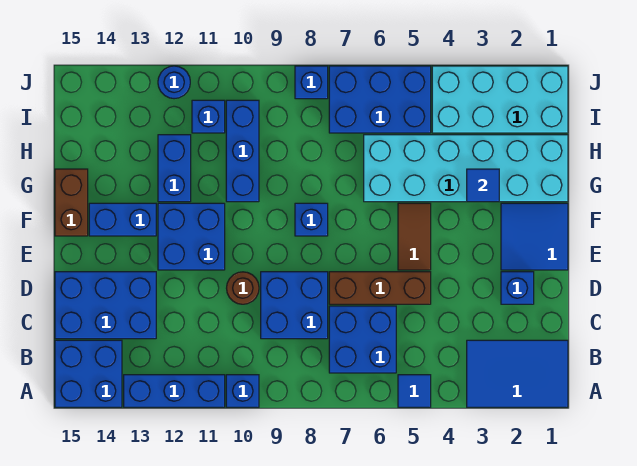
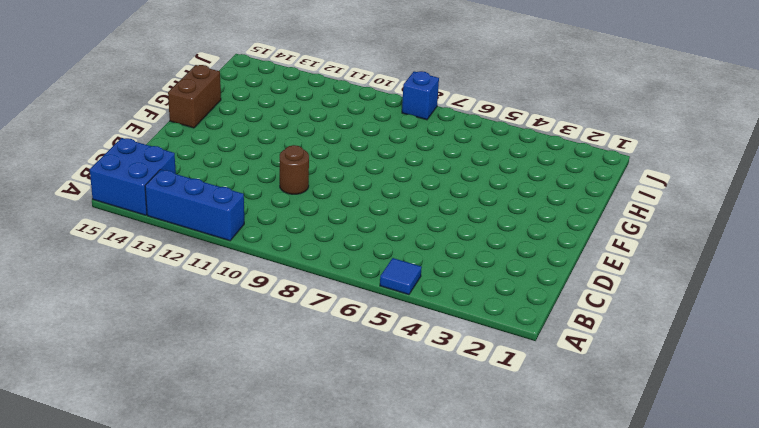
none -> blue 2x3 tile [467,340,568,407]
none -> blue 1x1 brick [226,375,259,407]
none -> blue 2x2 brick [329,306,396,373]

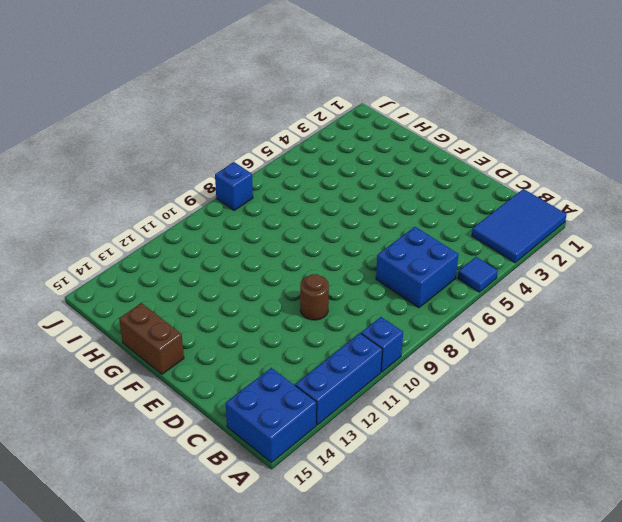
none -> blue 2x2 brick [261,272,328,339]
none -> blue 2x3 brick [55,272,156,339]
none -> blue 1x1 brick [501,272,534,304]

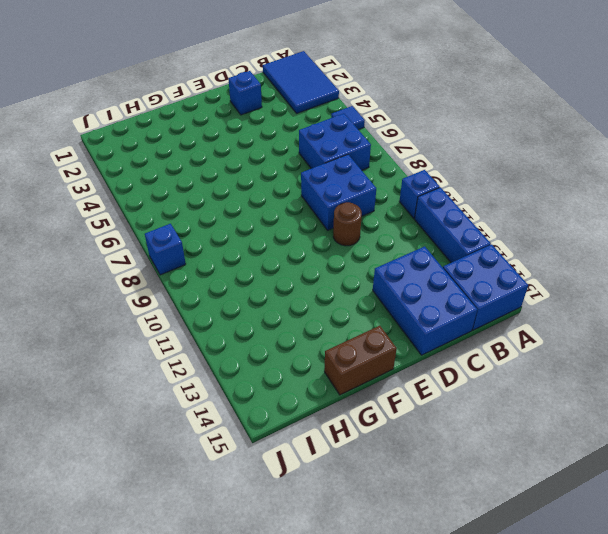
none -> brown 1x3 brick [329,272,431,304]
none -> blue 2x2 tile [501,203,568,270]
none -> brown 1x2 tile [398,203,431,270]

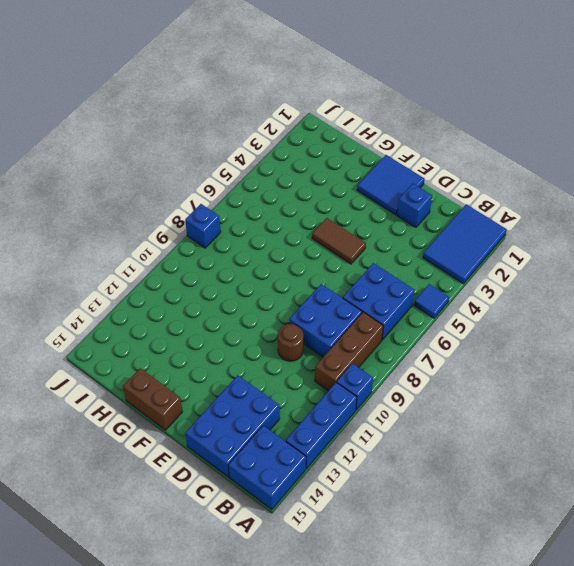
brown 1x3 brick [315,312,383,391] -> brown 1x3 brick moved to [329,272,431,304]
none -> blue 2x2 brick [158,203,225,270]
none -> blue 1x1 brick [295,203,328,236]
none -> blue 1x2 brick [89,203,156,236]

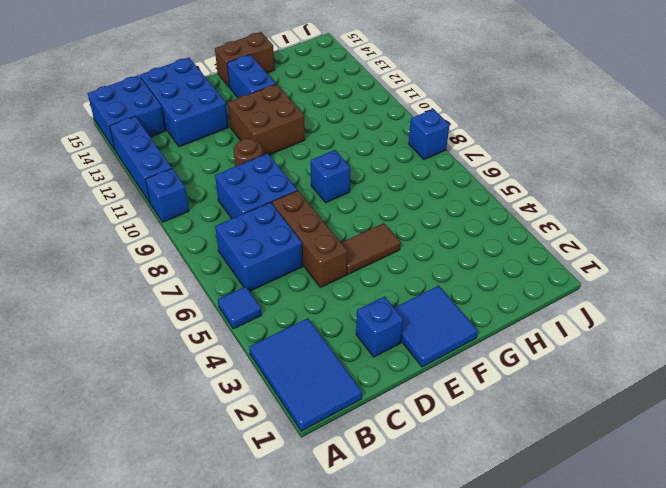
brown 2x2 brick [228,84,305,156] -> blue 2x2 brick [158,203,225,270]
none -> cyan 2x6 brick [364,135,568,202]
none -> blue 1x3 brick [226,100,259,202]
none -> blue 1x2 brick [158,135,191,202]

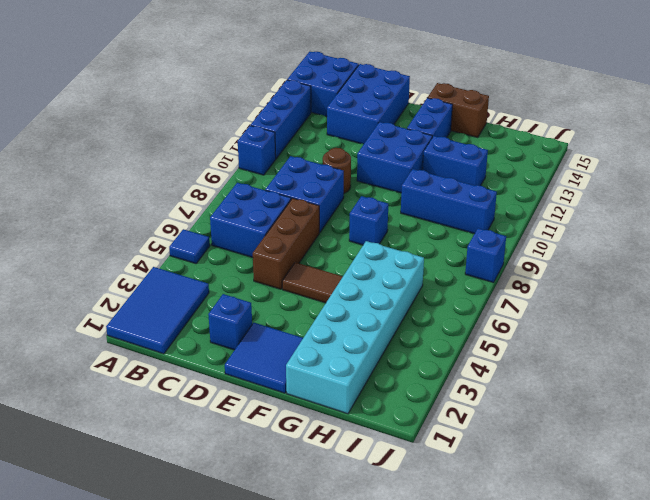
none -> cyan 2x4 brick [432,66,568,133]
none -> blue 2x3 brick [329,66,431,133]
none -> blue 1x1 brick [192,100,225,133]

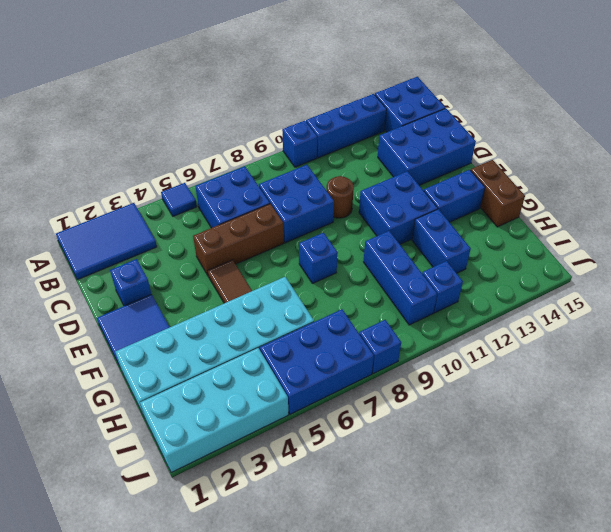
none -> blue 1x1 round brick [158,66,190,99]
none -> blue 1x1 tile [467,169,499,202]

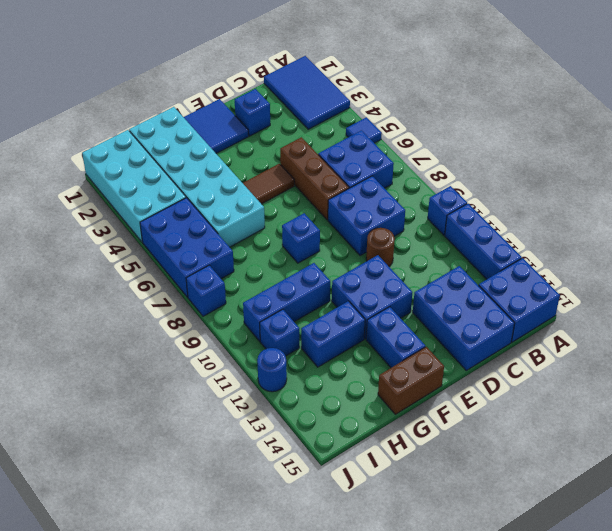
none -> blue 1x1 tile [467,169,499,202]

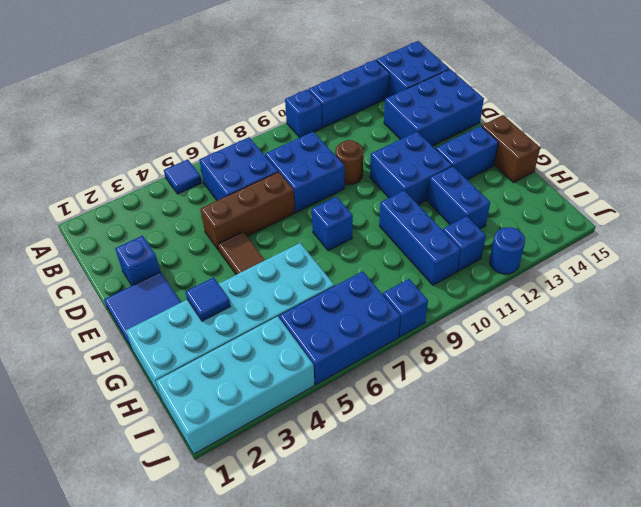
none -> blue 2x3 tile [467,340,568,407]

